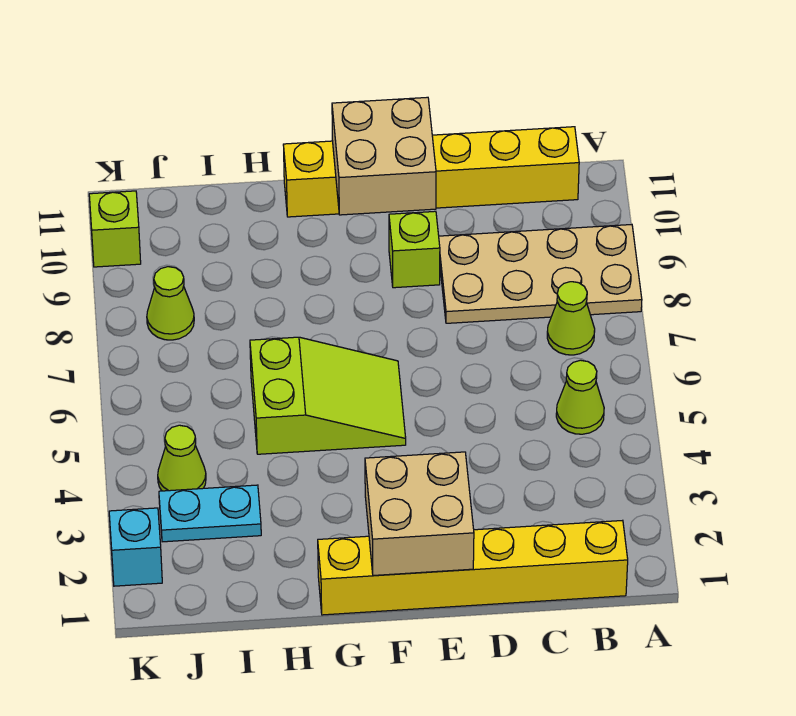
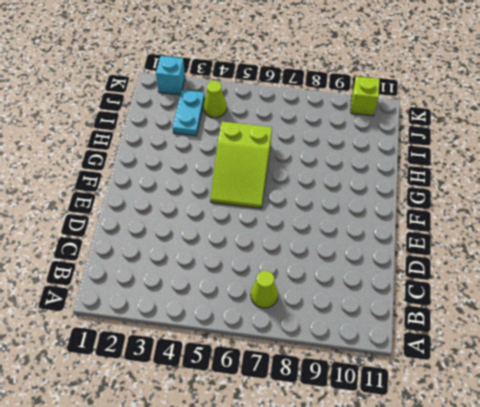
none -> tan 2x4 plate [439,224,642,323]
none -> yellow 1x6 brick [318,520,628,615]
none -> lime 1x1 cone [556,360,604,434]

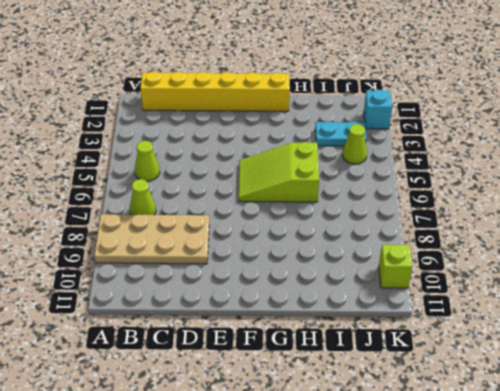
none -> yellow 1x6 brick [283,127,579,217]
none -> lime 1x1 brick [389,211,440,288]
none -> lime 1x1 cone [147,267,194,340]

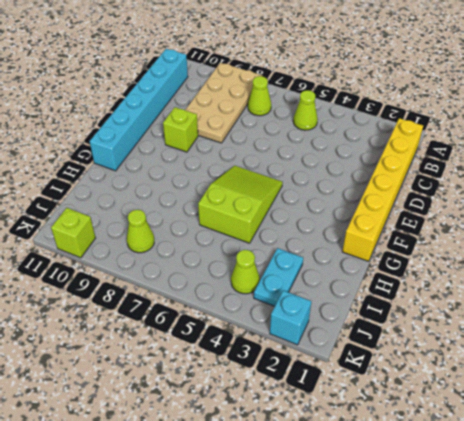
cyan 1x6 brick [90,49,188,171] -> yellow 1x6 brick [283,127,579,217]
none -> tan 2x2 brick [365,452,474,575]
none -> tan 2x2 brick [332,97,436,215]

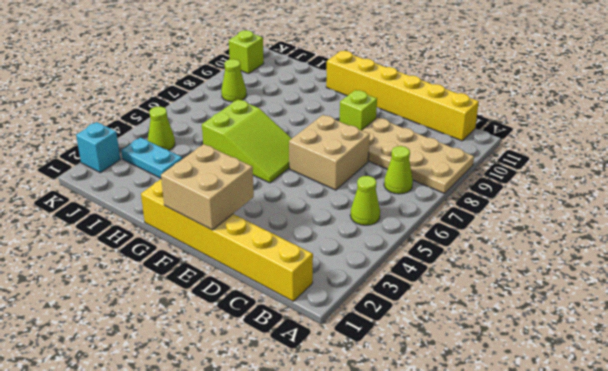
tan 2x2 brick [289,115,370,190] -> tan 2x2 brick moved to [332,97,436,215]

